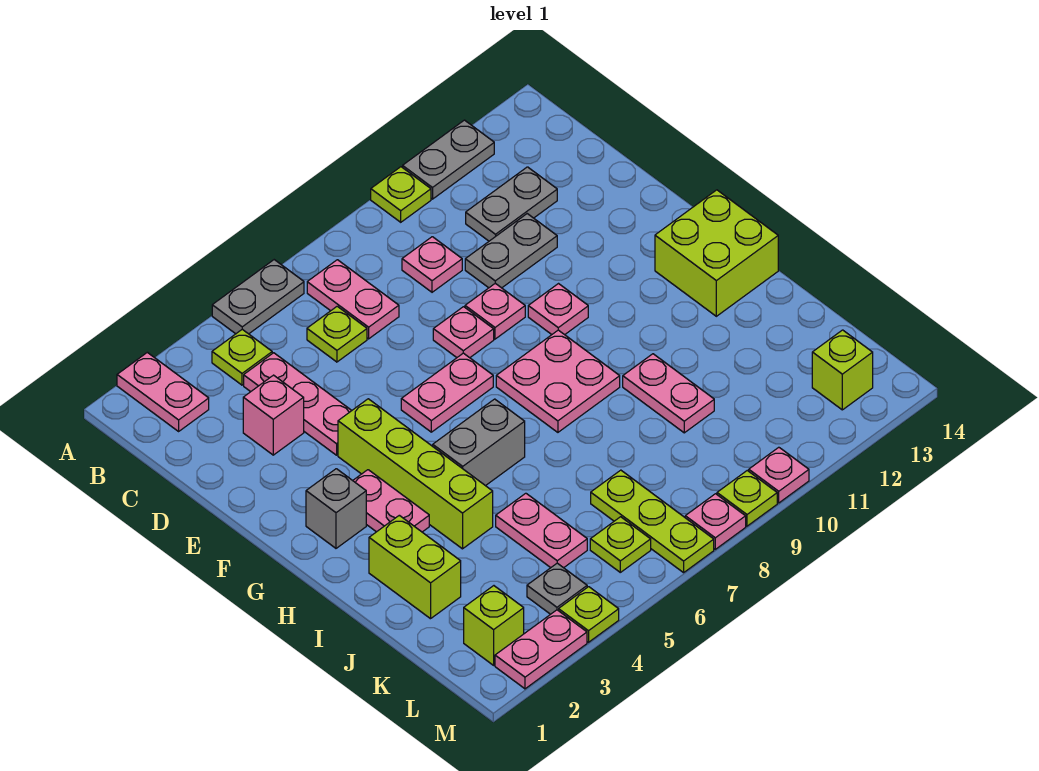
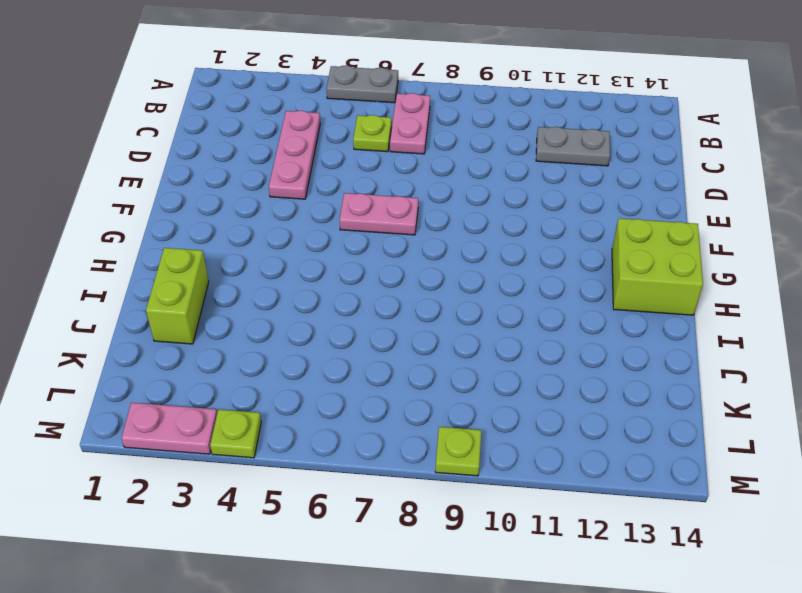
none -> pink 1x2 plate [117,352,209,431]
none -> lime 1x1 plate [371,167,431,222]
none -> grey 1x2 plate [403,120,494,199]
none -> lime 1x1 plate [212,329,272,385]

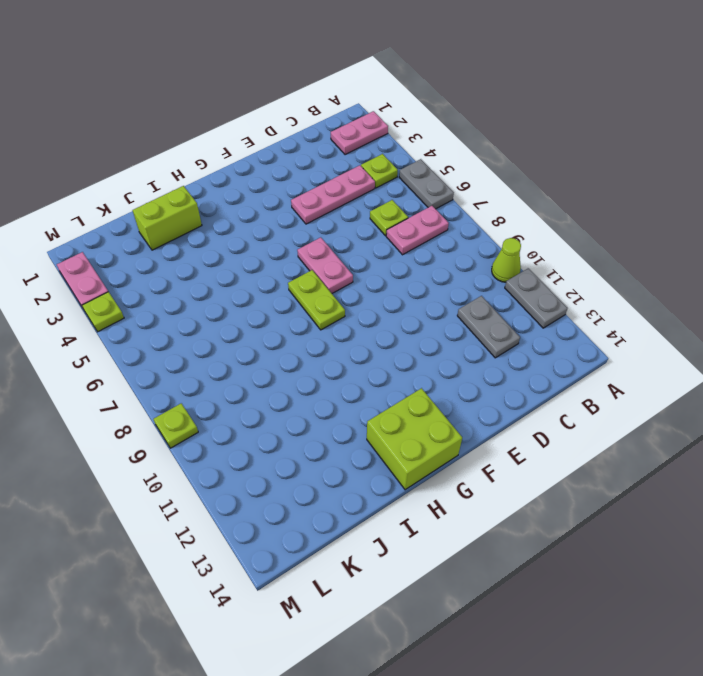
lime 1x1 cone [492,238,521,282] -> lime 1x1 plate [371,167,431,222]
lime 1x2 plate [288,270,345,330] -> pink 2x2 plate [496,330,620,432]
none -> pink 1x1 plate [402,237,462,292]
none -> pink 1x1 brick [243,375,304,455]
none -> grey 1x2 plate [465,214,557,288]
none -> pink 1x1 plate [433,307,494,358]

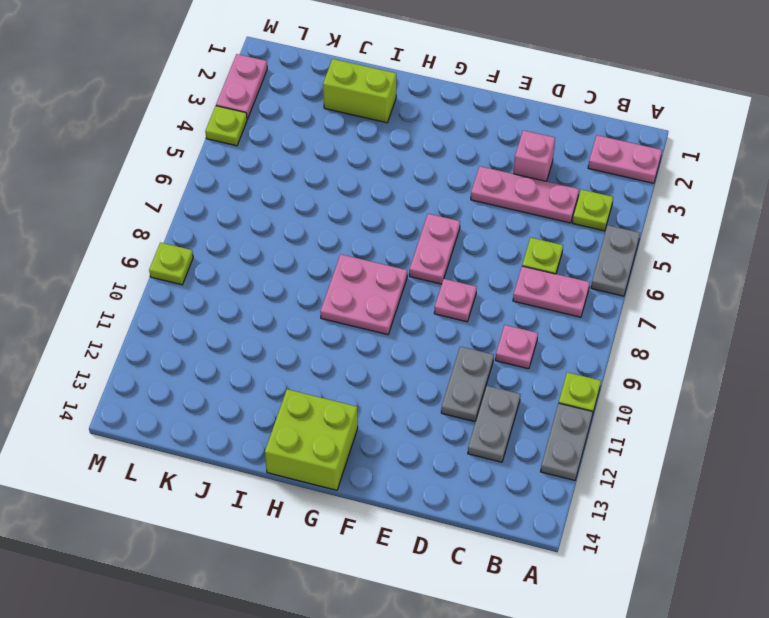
none -> pink 1x1 plate [465,283,525,339]
none -> lime 1x4 brick [338,399,493,549]
none -> pink 1x1 plate [528,284,588,335]
none -> grey 1x1 brick [306,469,366,548]

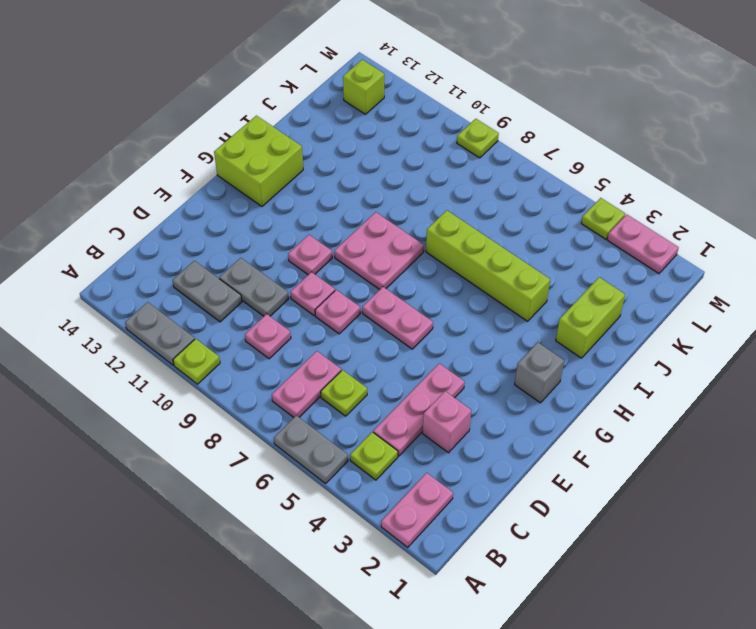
lime 1x4 brick [426,210,550,321] -> lime 1x4 brick turned to [338,399,493,549]
none -> pink 1x2 plate [353,470,429,532]
none -> grey 1x2 brick [433,399,525,486]
none -> pink 1x2 plate [623,354,714,433]
none -> pink 1x2 plate [496,493,587,568]

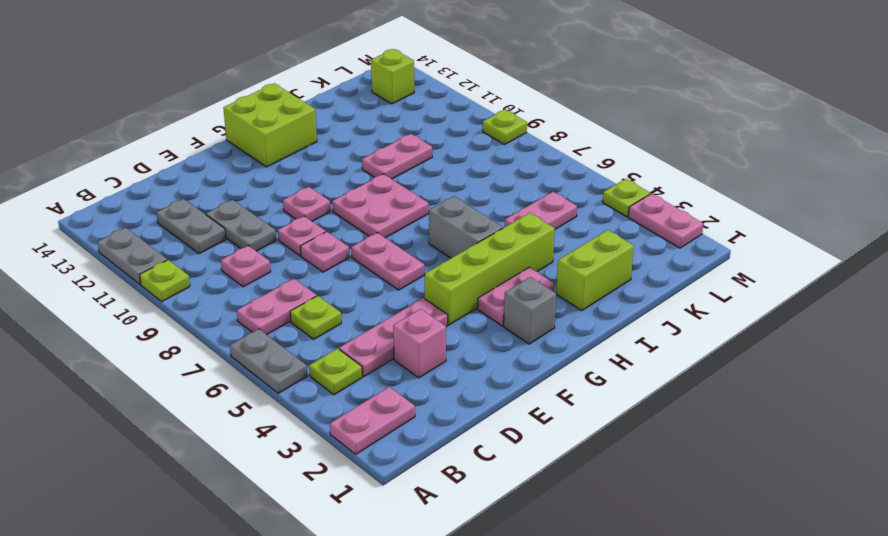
none -> lime 1x3 plate [591,470,714,573]
none -> lime 1x1 brick [464,586,524,665]
none -> grey 1x1 plate [527,563,587,614]
none -> lime 1x1 plate [590,517,651,572]

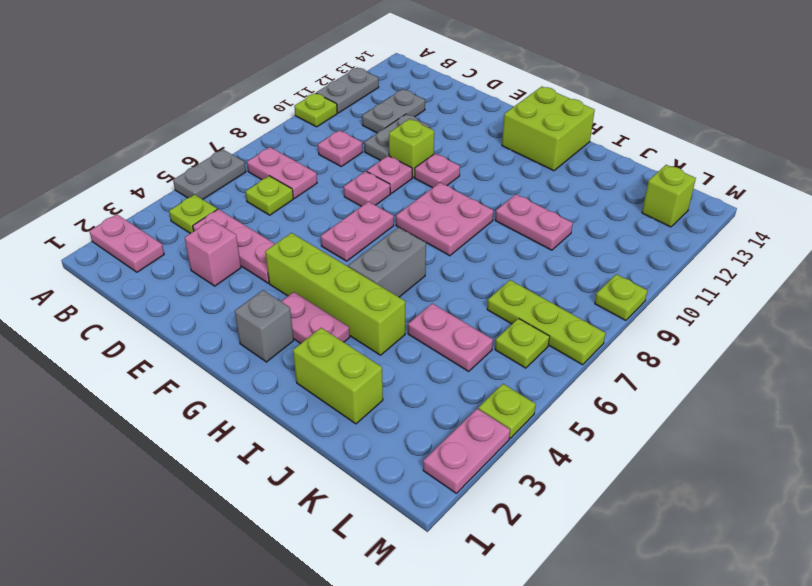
lime 1x1 brick [389,119,434,177] -> lime 1x1 brick moved to [464,586,524,665]
none -> grey 1x1 plate [527,563,587,614]
none -> pink 1x1 plate [685,494,746,549]
none -> pink 1x1 plate [749,447,809,503]

